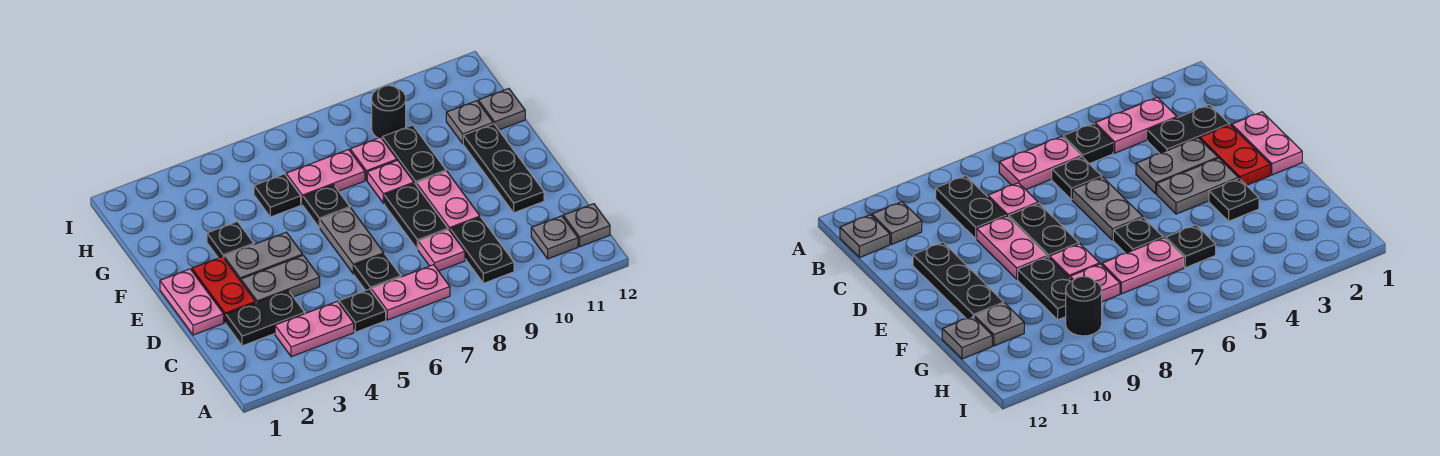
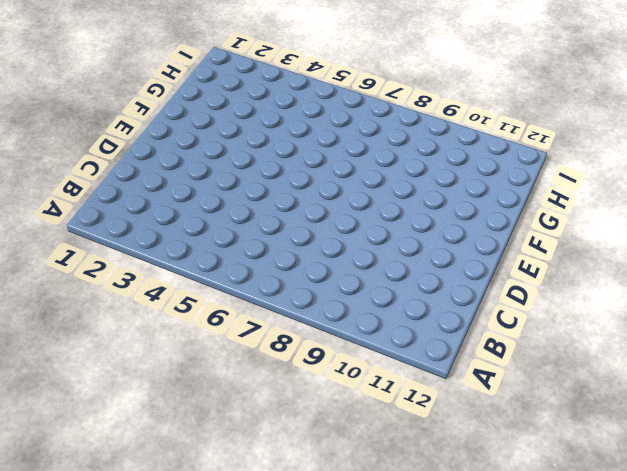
none -> pink 1x2 plate [275,301,354,357]
none -> black 1x1 plate [339,289,386,332]
none -> pink 1x2 plate [371,265,450,320]

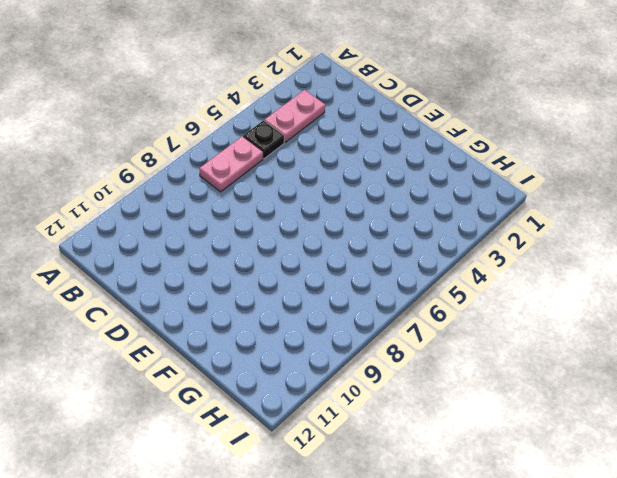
none -> black 1x2 plate [450,217,514,283]
none -> grey 1x1 plate [531,216,578,259]
none -> grey 1x1 plate [563,204,610,247]

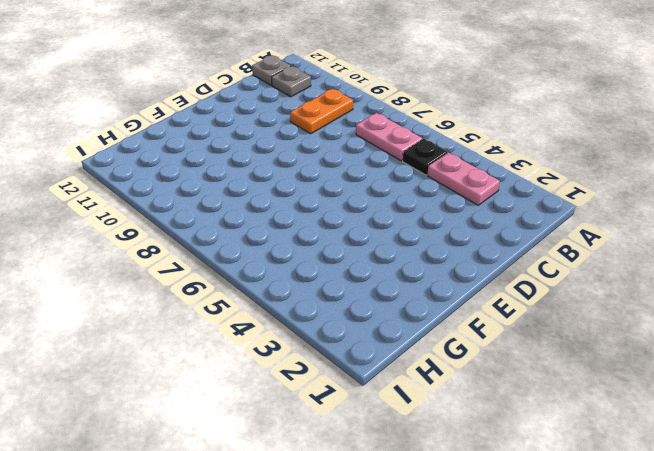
orange 1x2 plate [290,89,353,134] -> black 1x2 plate [450,217,514,283]
none -> black 1x2 plate [226,291,305,346]
none -> black 1x1 plate [354,254,401,290]
none -> pink 1x1 plate [418,229,465,271]

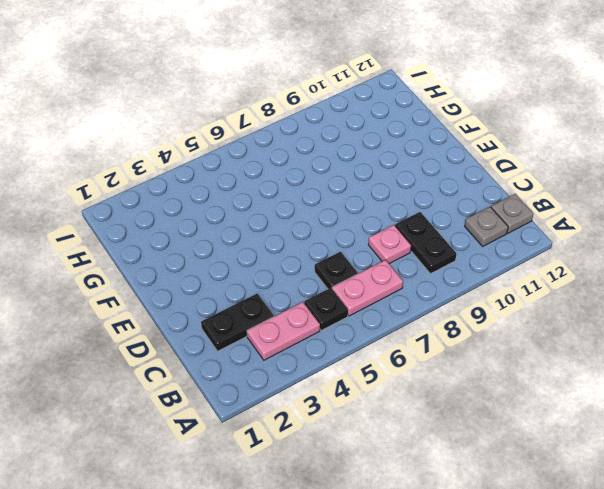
none -> pink 1x2 plate [160,269,224,335]
none -> red 1x2 plate [192,257,256,323]
none -> grey 1x2 plate [241,255,320,303]

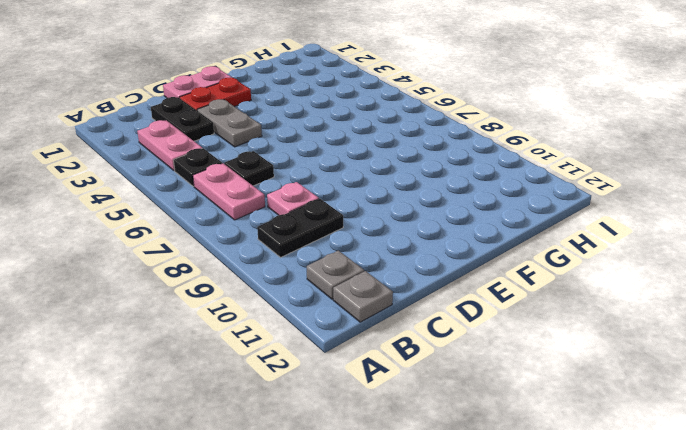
none -> grey 1x2 plate [320,208,384,274]
none -> black 1x2 plate [384,183,448,250]
none -> pink 1x2 plate [416,171,480,230]

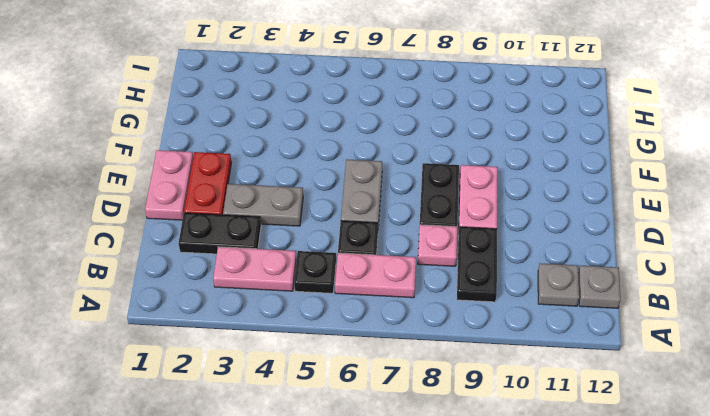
none -> black 1x3 plate [463,124,544,213]
none -> grey 1x2 plate [224,232,303,281]
none -> black 1x1 plate [207,221,254,258]

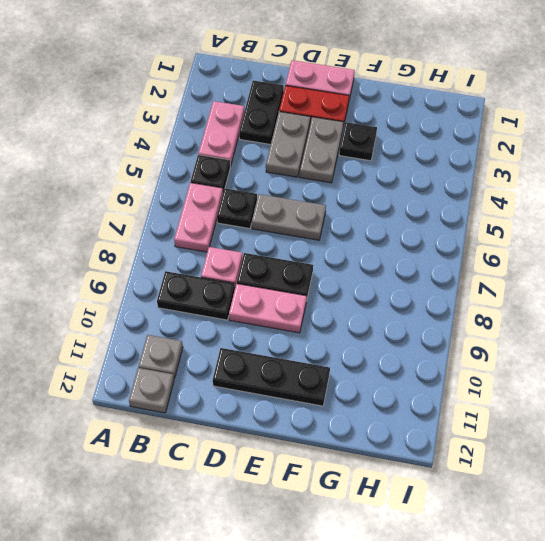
none -> black 1x1 plate [303,185,350,228]
none -> pink 1x1 plate [367,160,414,203]
none -> black 1x2 plate [382,125,446,184]

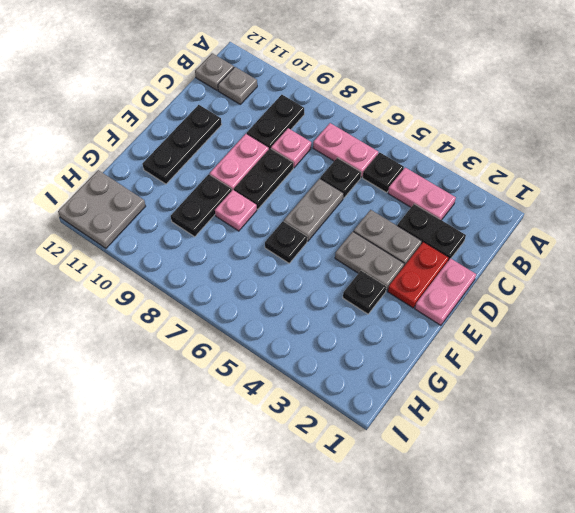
grey 2x2 plate [58,170,146,248] -> none
none -> black 1x1 plate [254,174,301,217]
none -> pink 1x2 plate [286,150,365,205]
none -> pink 1x1 plate [350,137,397,180]

